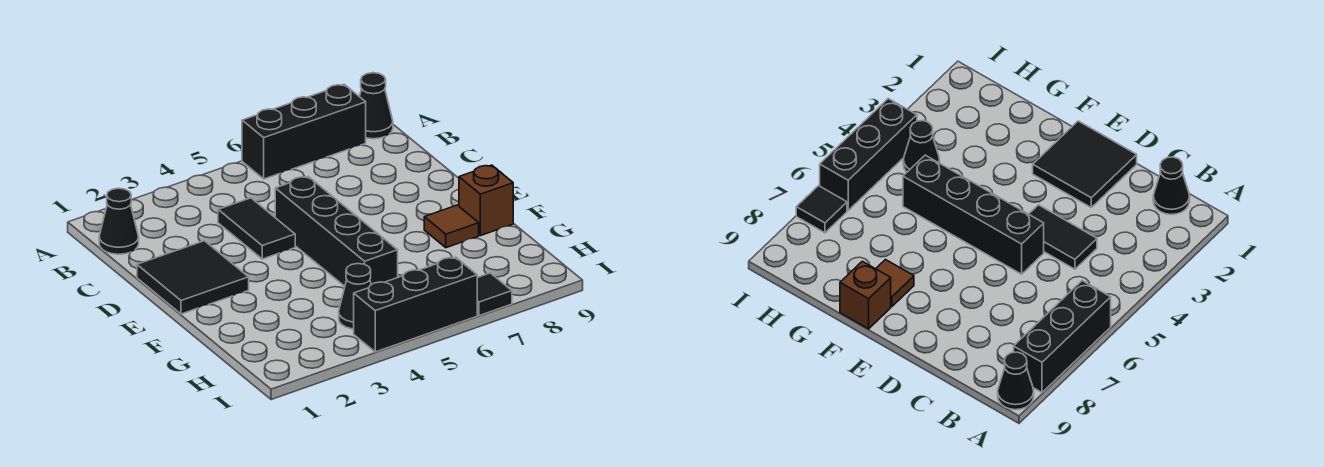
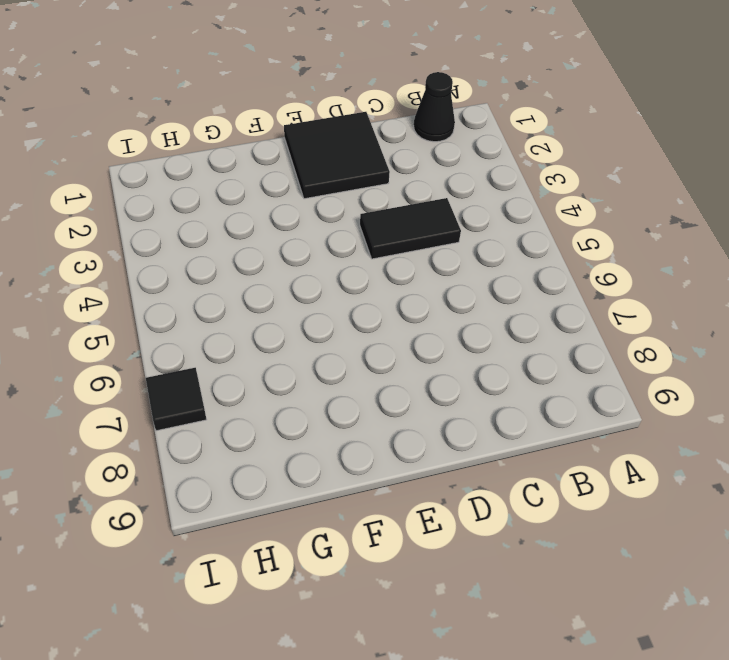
none -> black 1x3 brick [242,84,366,179]
none -> black 1x1 cone [360,73,393,139]

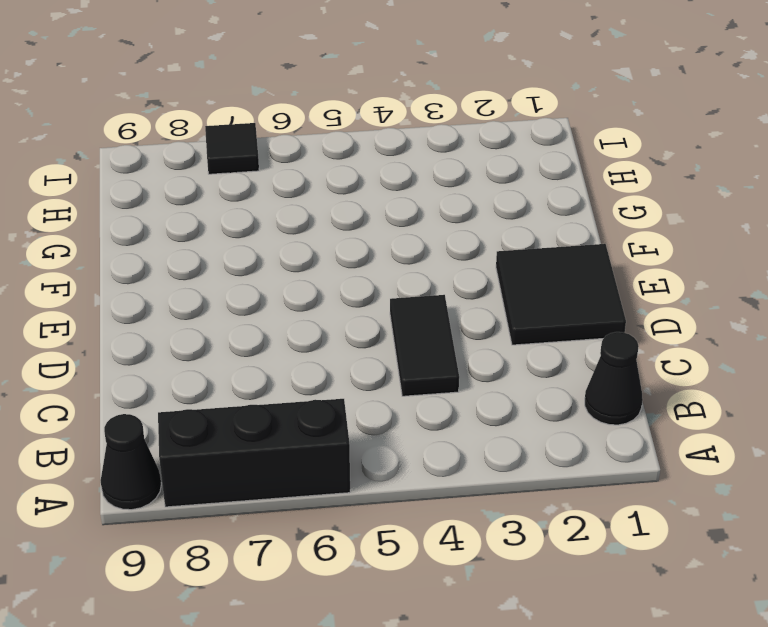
none -> black 1x4 brick [275,177,398,286]
none -> brown 1x1 tile [424,205,479,248]

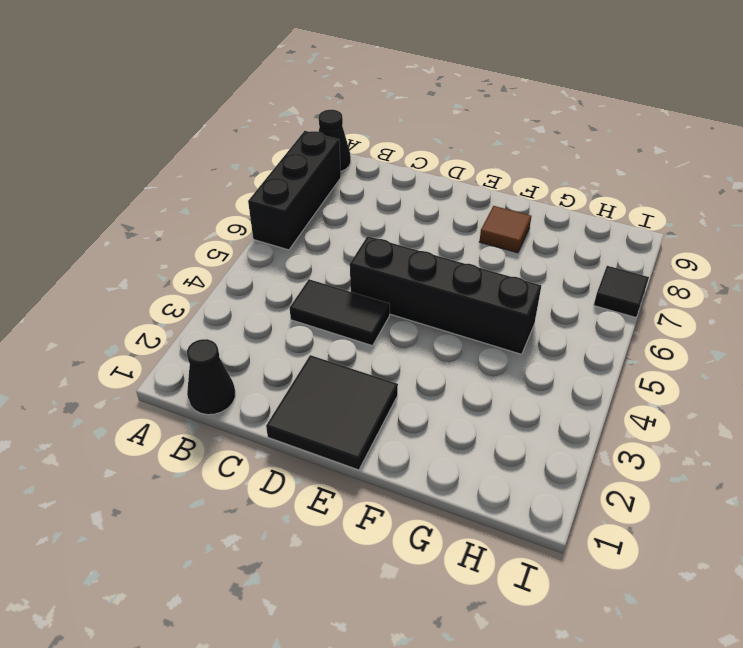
none -> brown 1x1 brick [459,165,513,236]
none -> black 1x1 cone [339,263,371,329]

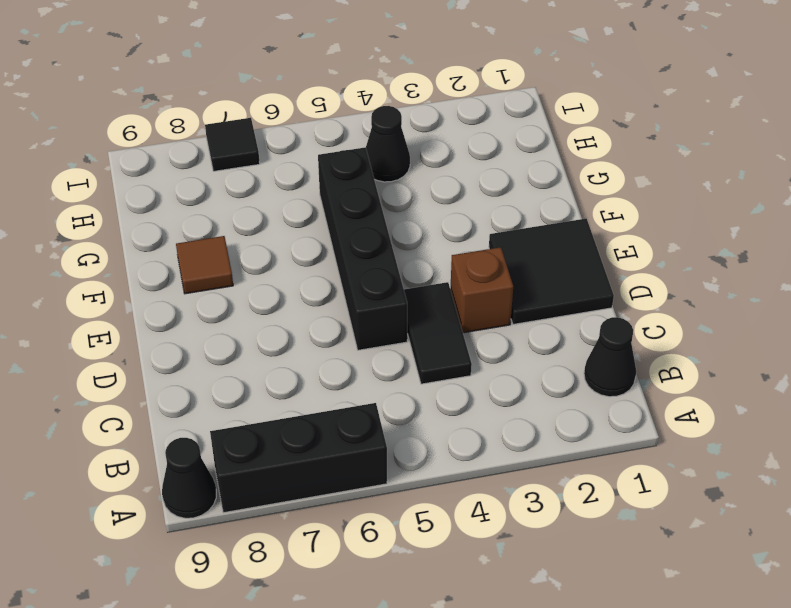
brown 1x1 brick [450,247,513,333] -> brown 1x1 brick moved to [459,165,513,236]
none -> black 1x3 brick [354,257,477,352]

